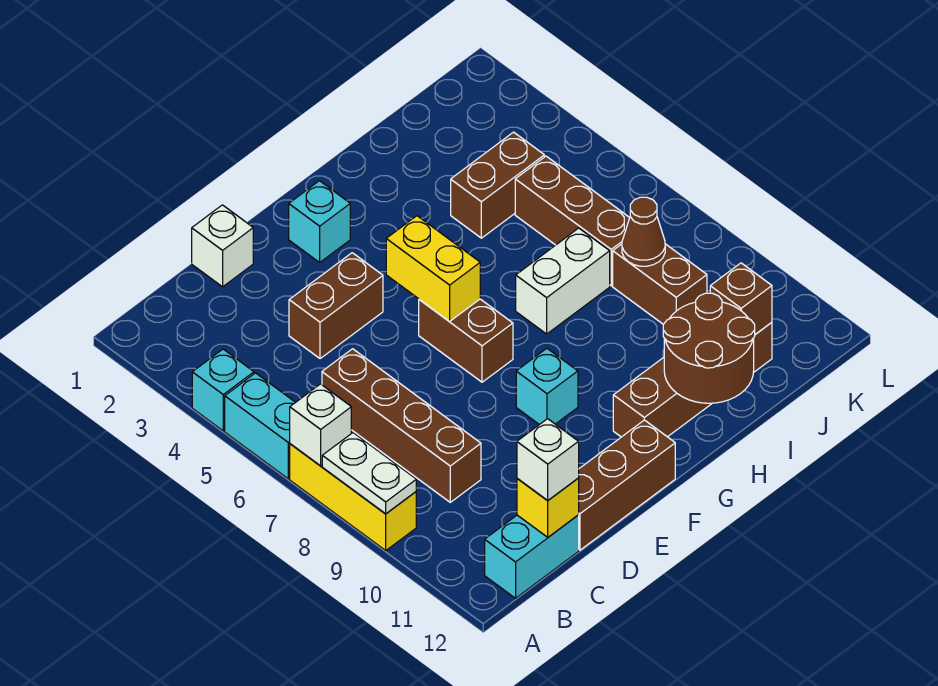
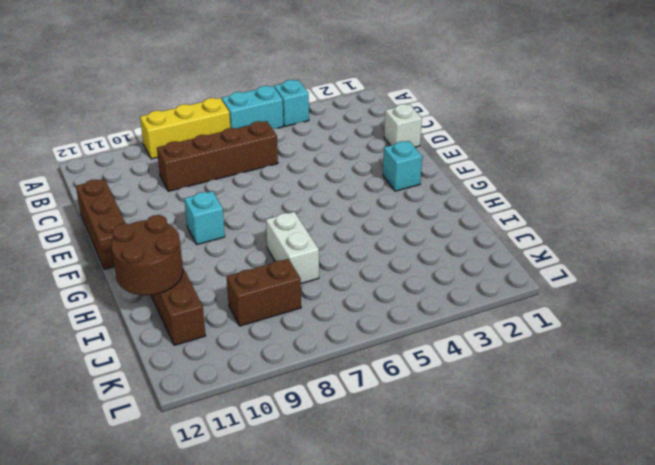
none -> cyan 1x2 brick [485,515,579,598]
none -> brown 1x2 brick [289,253,383,359]
none -> brown 1x2 brick [419,299,513,382]

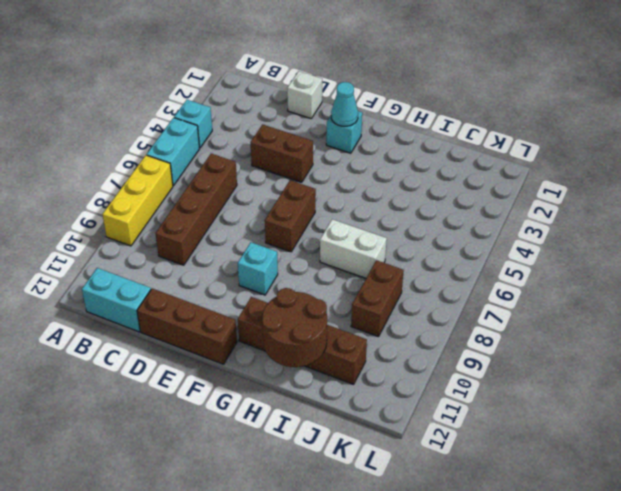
cyan 1x1 cone [331,82,358,126] -> none
none -> brown 1x2 brick [451,132,544,238]
none -> brown 1x3 brick [515,156,630,286]
none -> white 1x1 brick [290,384,351,466]

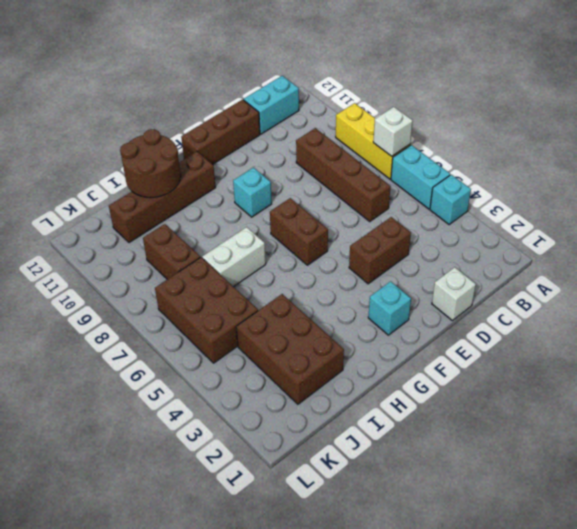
brown 2x3 brick [236,294,344,404] -> brown 1x2 brick [451,132,544,238]
brown 2x3 brick [155,257,258,363] -> brown 1x3 brick [515,156,630,286]
none -> white 1x2 plate [322,433,416,514]
none -> yellow 1x1 brick [517,478,579,537]
none -> yellow 1x2 brick [386,216,480,322]

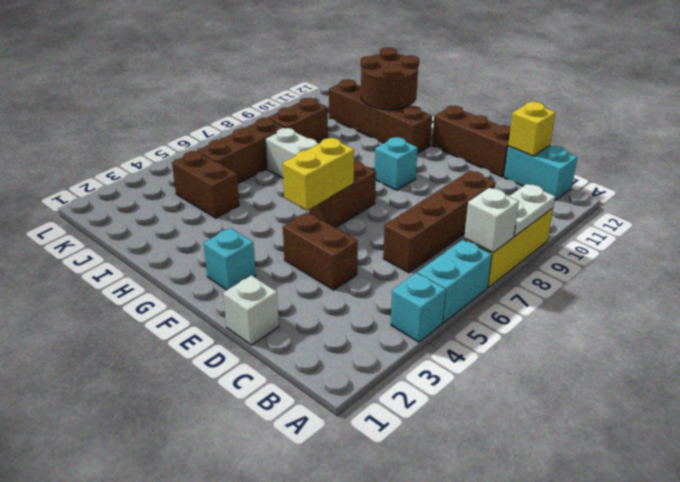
none -> brown 1x1 cone [622,197,665,266]
none -> brown 1x1 brick [710,263,772,334]
none -> white 1x1 brick [517,419,579,501]

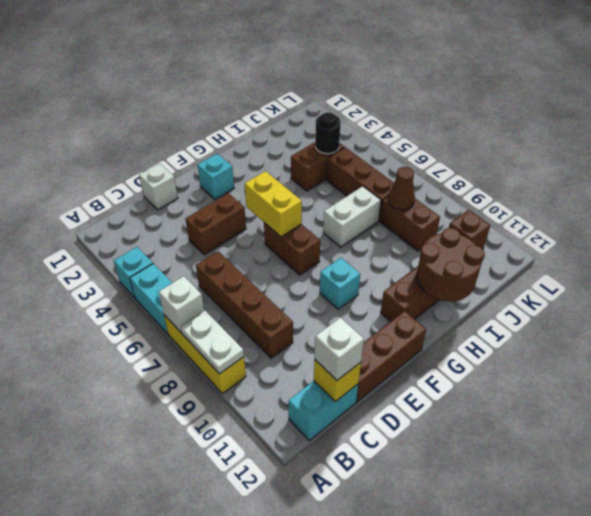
black 1x1 round brick [315,112,341,154] -> none

